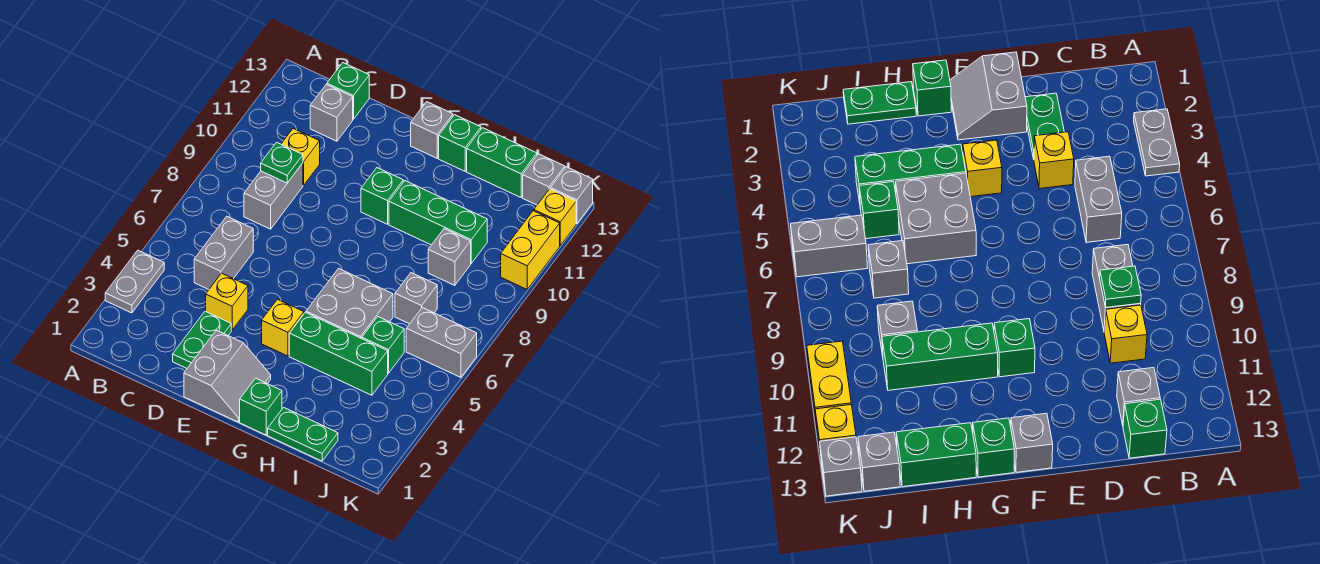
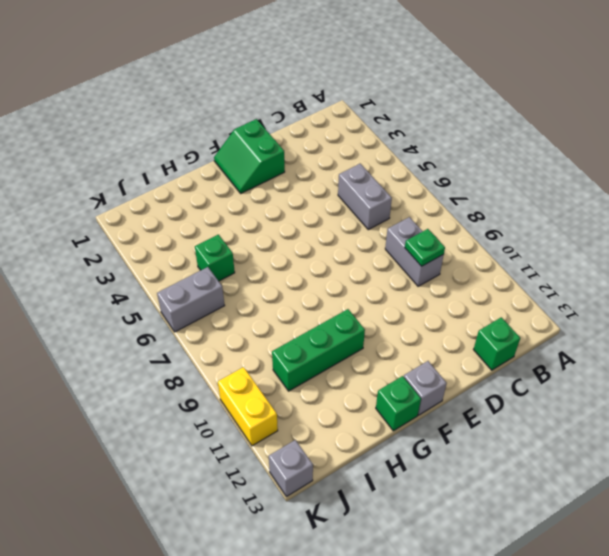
green 2x2 slope [214,119,285,193] -> grey 2x2 slope [184,330,271,422]
none -> grey 1x2 plate [105,250,164,313]
none -> yellow 1x1 brick [281,128,320,185]
none -> grey 1x1 brick [310,84,353,141]

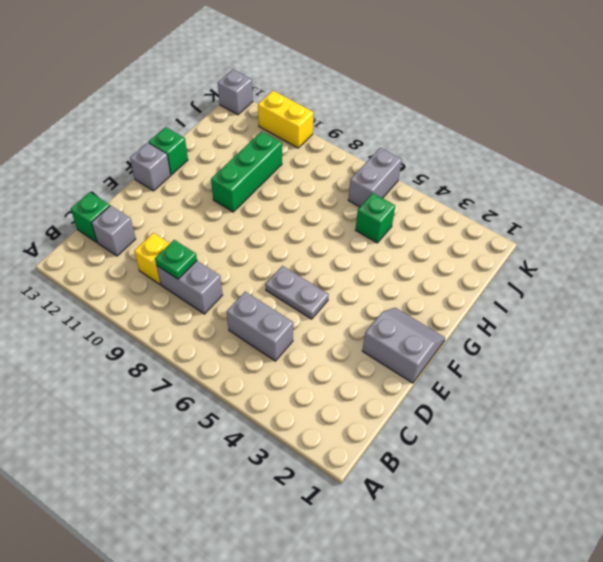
grey 1x2 plate [265,266,329,319] -> grey 1x2 plate moved to [105,250,164,313]
none -> green 1x2 plate [173,311,231,368]
none -> yellow 1x1 brick [206,273,248,330]
none -> yellow 1x1 brick [262,299,304,356]

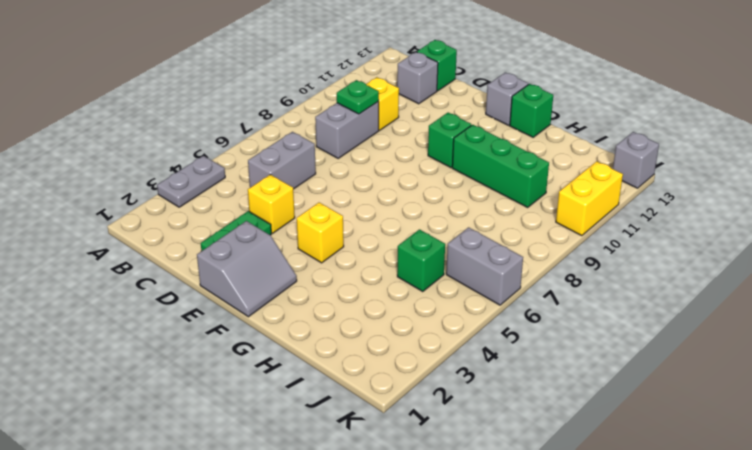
none -> green 1x1 brick [240,378,282,435]
none -> green 1x3 brick [289,312,388,395]
none -> grey 2x2 brick [306,269,393,339]

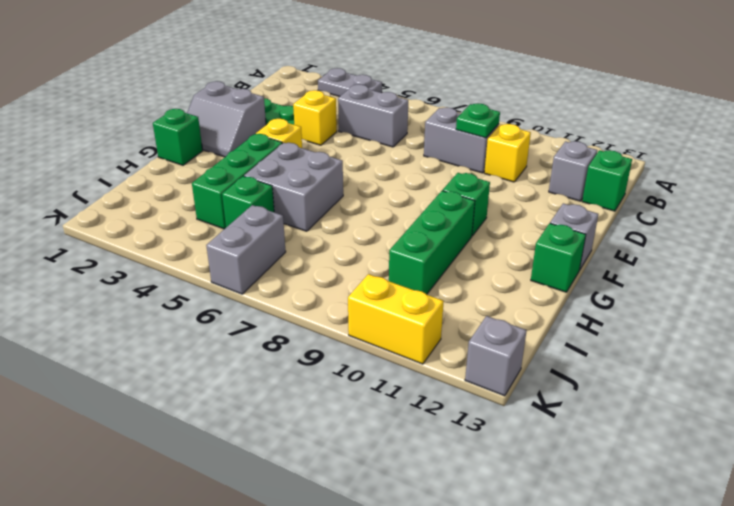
none -> green 1x2 plate [268,407,338,461]
none -> green 1x2 brick [467,128,537,197]
none -> grey 1x1 brick [395,273,437,324]

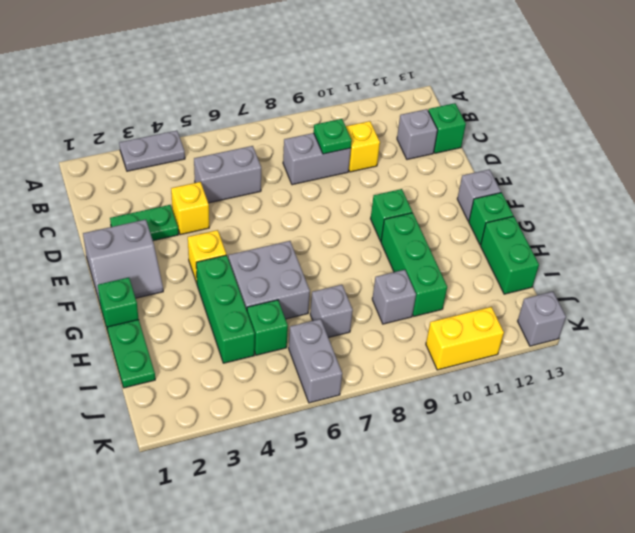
none -> grey 1x1 brick [523,154,565,205]
none -> yellow 1x1 brick [534,189,576,245]

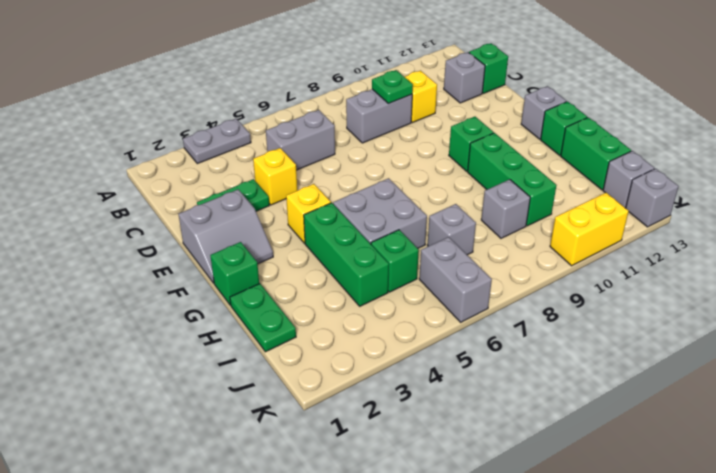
none -> yellow 1x1 brick [534,189,576,245]

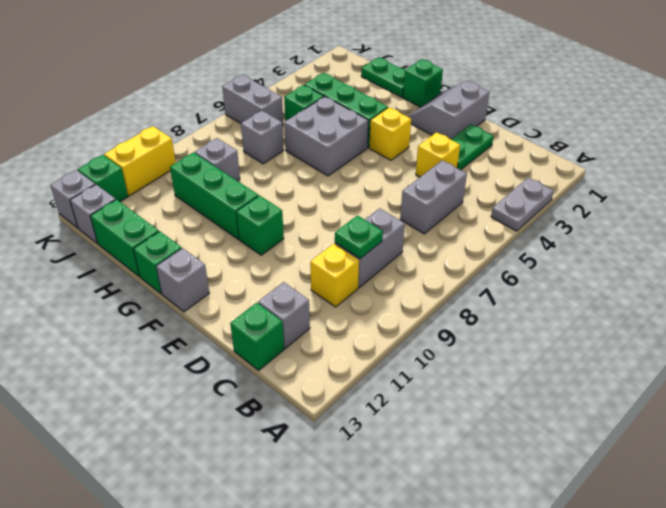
green 1x1 brick [78,155,128,202] -> yellow 1x1 brick [534,189,576,245]

